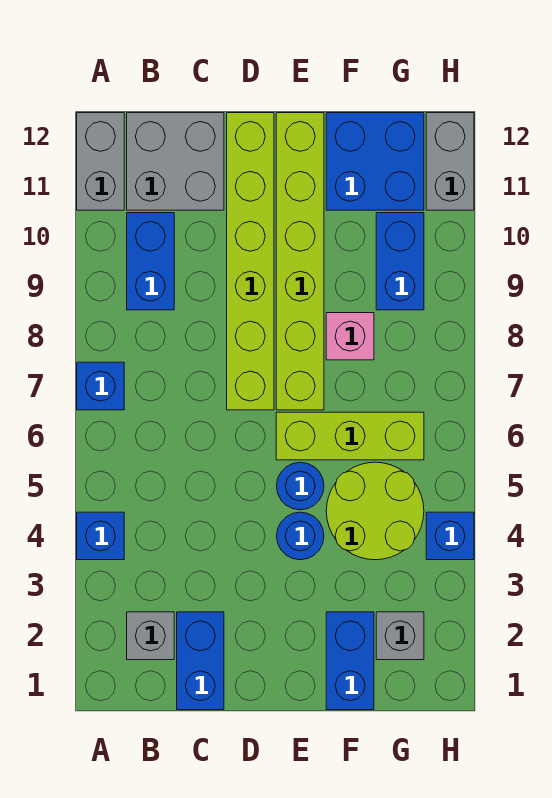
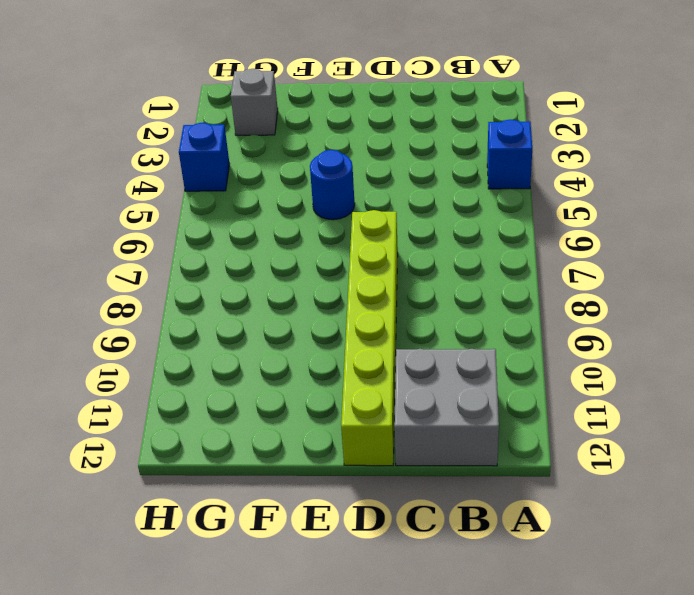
none -> blue 1x1 brick [77,362,124,410]
none -> grey 1x2 brick [77,113,124,210]
none -> grey 1x1 brick [127,612,174,660]

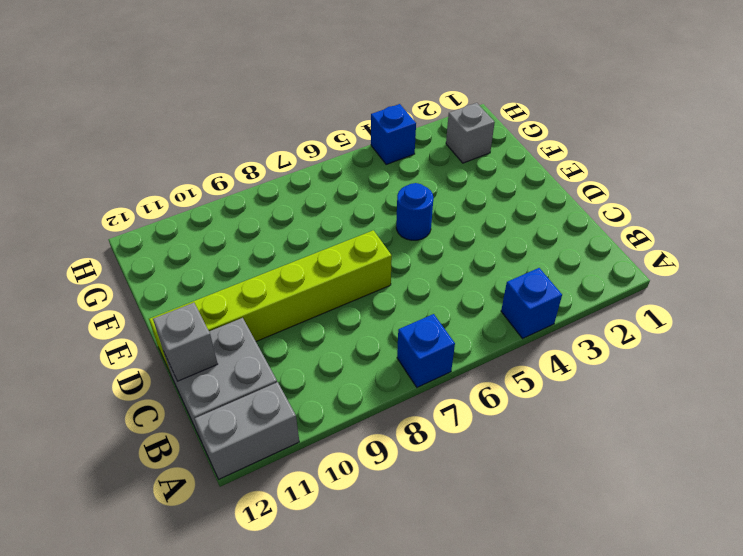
grey 1x1 brick [153,303,218,381] -> grey 1x1 brick moved to [127,612,174,660]
none -> blue 1x2 brick [127,213,174,310]
none -> blue 1x2 brick [177,612,224,710]
none -> blue 1x1 round brick [277,512,324,560]

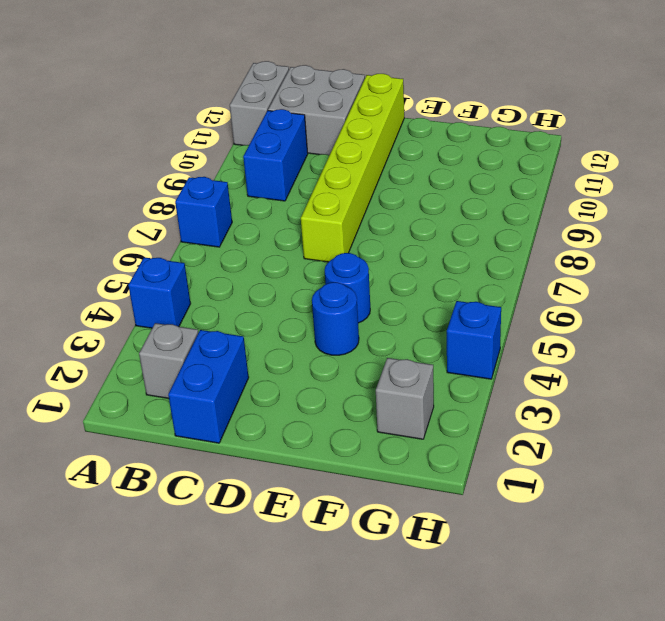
none -> lime 1x3 brick [276,412,424,460]
none -> lime 1x6 brick [276,113,324,410]
none -> blue 1x2 brick [326,612,374,710]

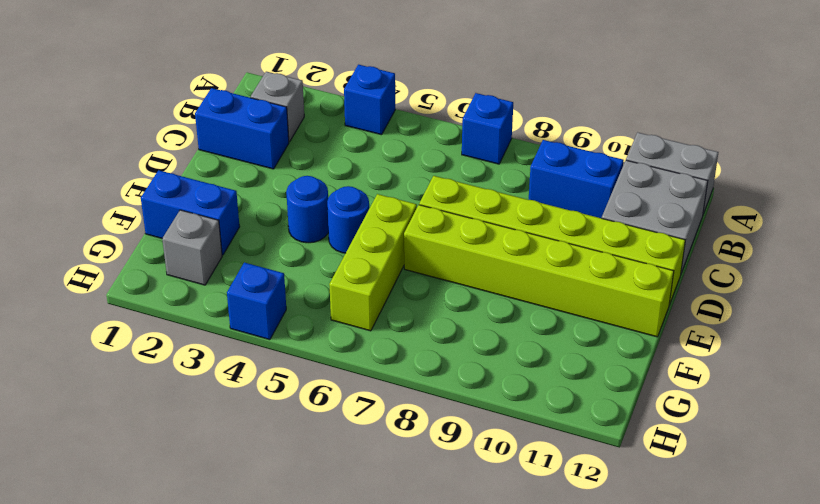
none -> lime 2x2 round brick [326,462,424,560]
none -> pink 1x1 brick [326,313,374,360]
none -> blue 2x2 brick [326,113,424,210]

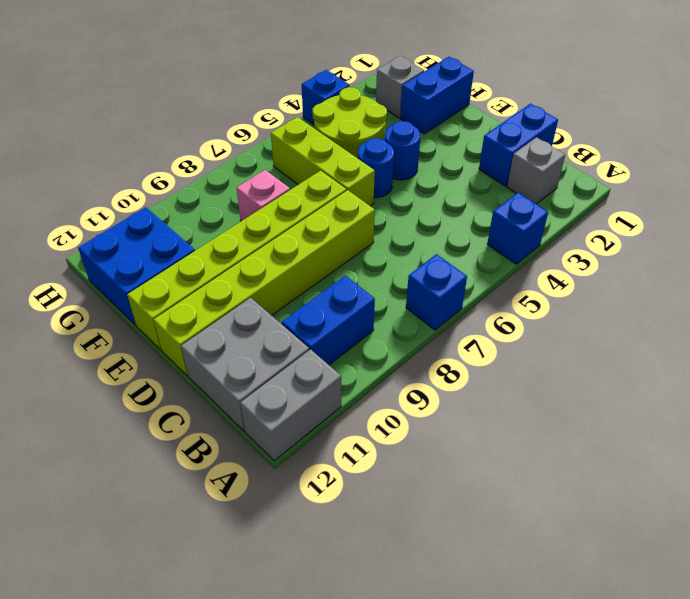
none -> blue 1x2 brick [376,213,424,310]
none -> grey 1x2 brick [426,113,474,210]

